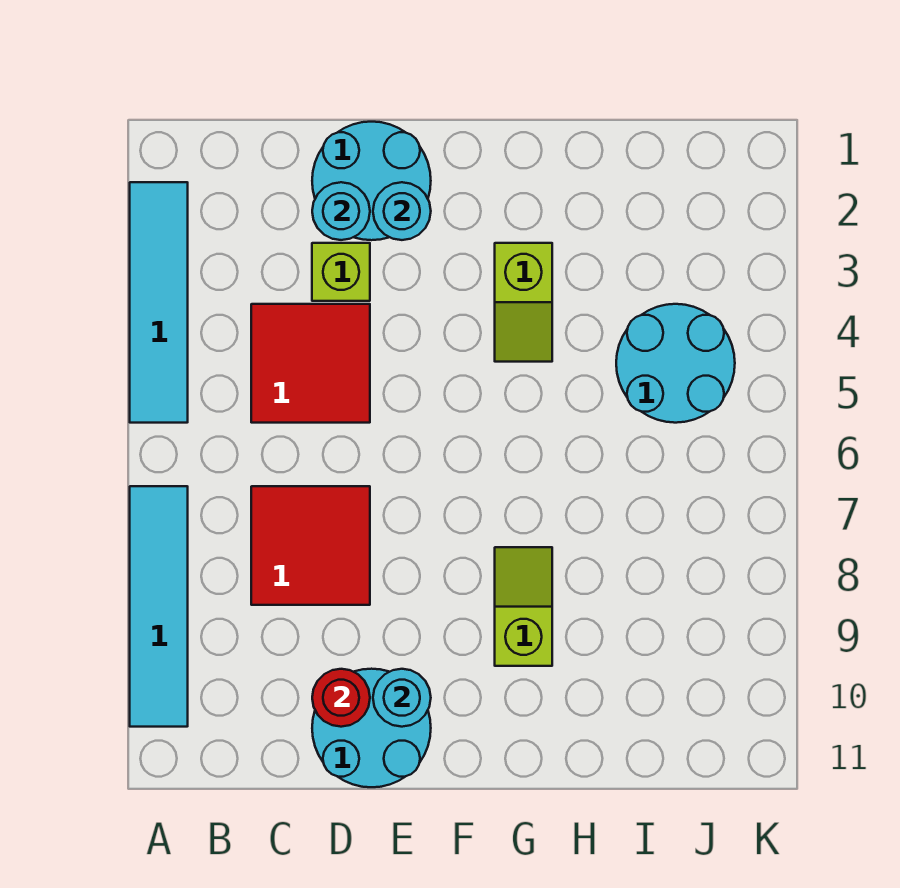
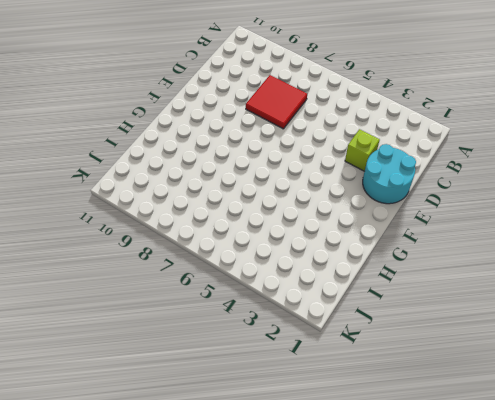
none -> cyan 1x4 tile [130,182,188,423]
none -> cyan 1x4 tile [130,486,188,727]
none -> red 2x2 tile [251,304,370,423]

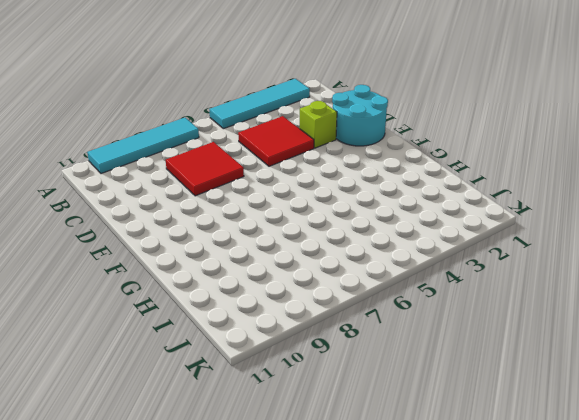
none -> cyan 2x2 round brick [312,669,431,787]
none -> lime 1x2 slope [495,243,552,362]
none -> lime 1x2 slope [495,547,552,666]

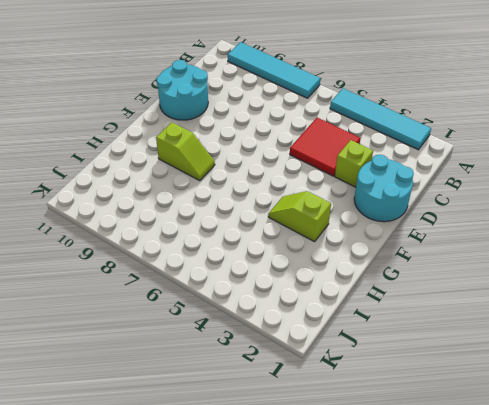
none -> red 2x2 tile [251,486,370,605]
none -> cyan 2x2 round brick [616,304,735,423]
none -> cyan 1x1 round brick [312,182,370,240]

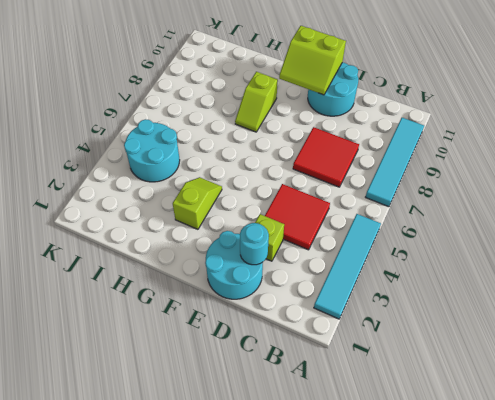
lime 2x2 slope [279,26,346,95] -> cyan 1x1 round brick [373,669,431,727]
none -> red 1x1 round brick [312,669,370,727]
none -> cyan 1x1 round brick [373,182,431,240]

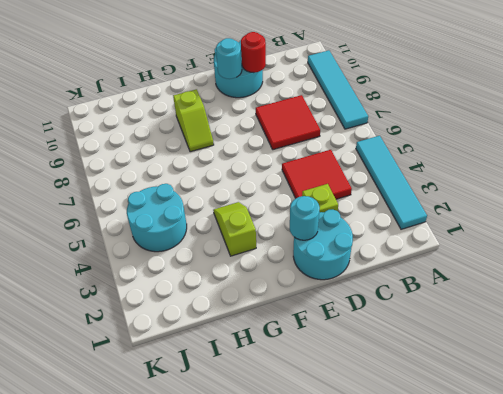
none -> cyan 1x1 round brick [312,182,370,240]

